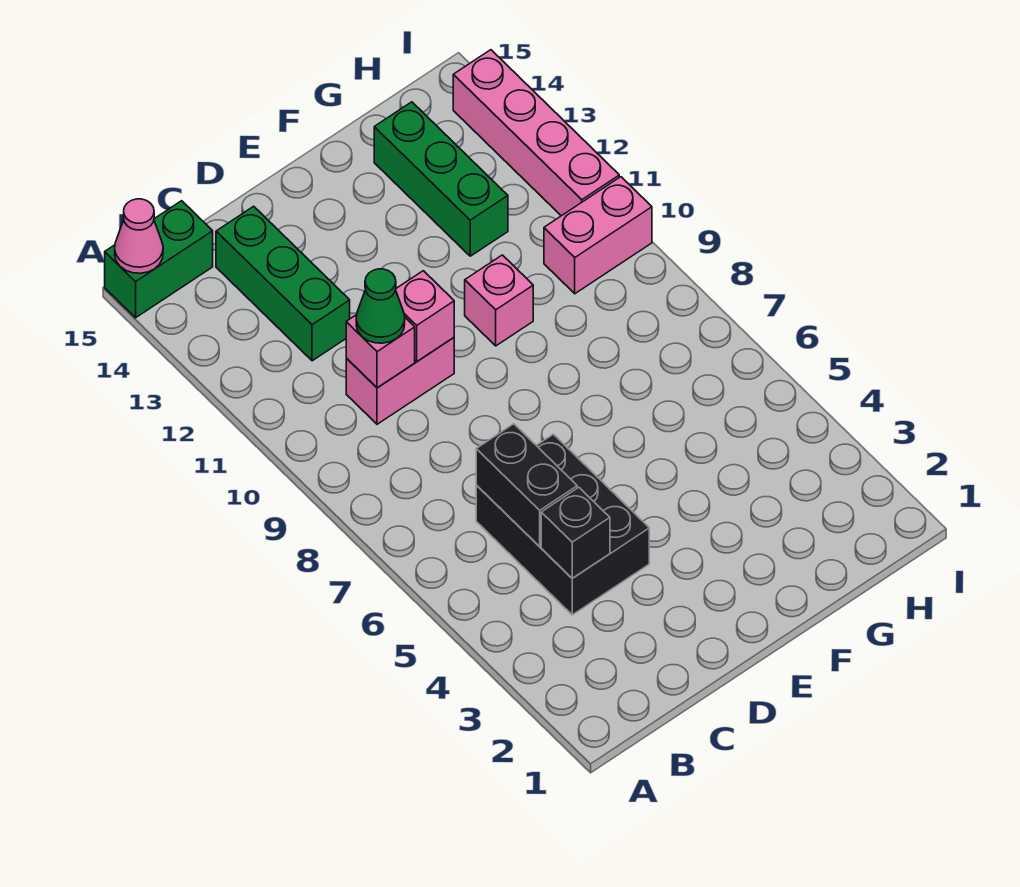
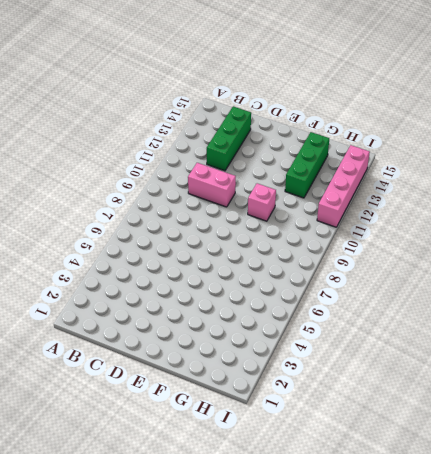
none -> green 1x2 brick [105,201,213,318]
none -> black 2x3 brick [476,434,649,615]
none -> pink 1x2 brick [544,177,652,294]

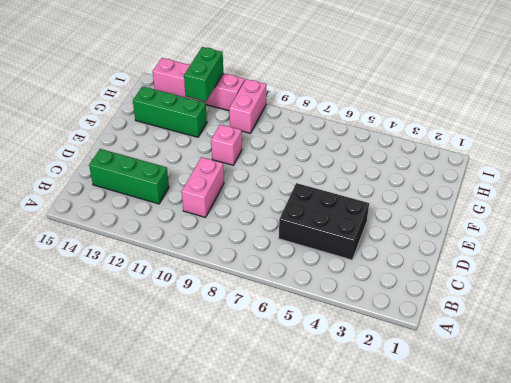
green 1x2 brick [184,47,223,102] -> green 1x2 brick moved to [105,201,213,318]
none -> pink 1x1 cone [115,199,163,273]
none -> black 1x1 brick [541,487,610,578]
none -> black 1x2 brick [476,424,577,547]

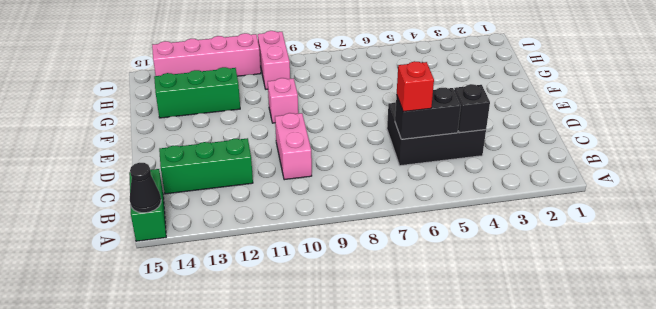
black 1x1 cone [130,163,161,213] -> pink 1x1 cone [115,199,163,273]
red 1x1 brick [397,61,434,112] -> none
none -> pink 1x1 brick [346,315,415,388]
none -> pink 1x1 brick [396,271,454,361]
none -> green 1x1 cone [356,269,405,343]

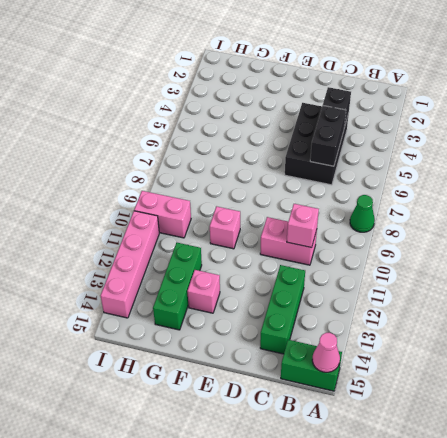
green 1x1 cone [350,195,375,232] -> green 1x1 cone moved to [356,269,405,343]
pink 1x1 brick [187,270,220,313] -> pink 1x1 brick moved to [396,271,454,361]

